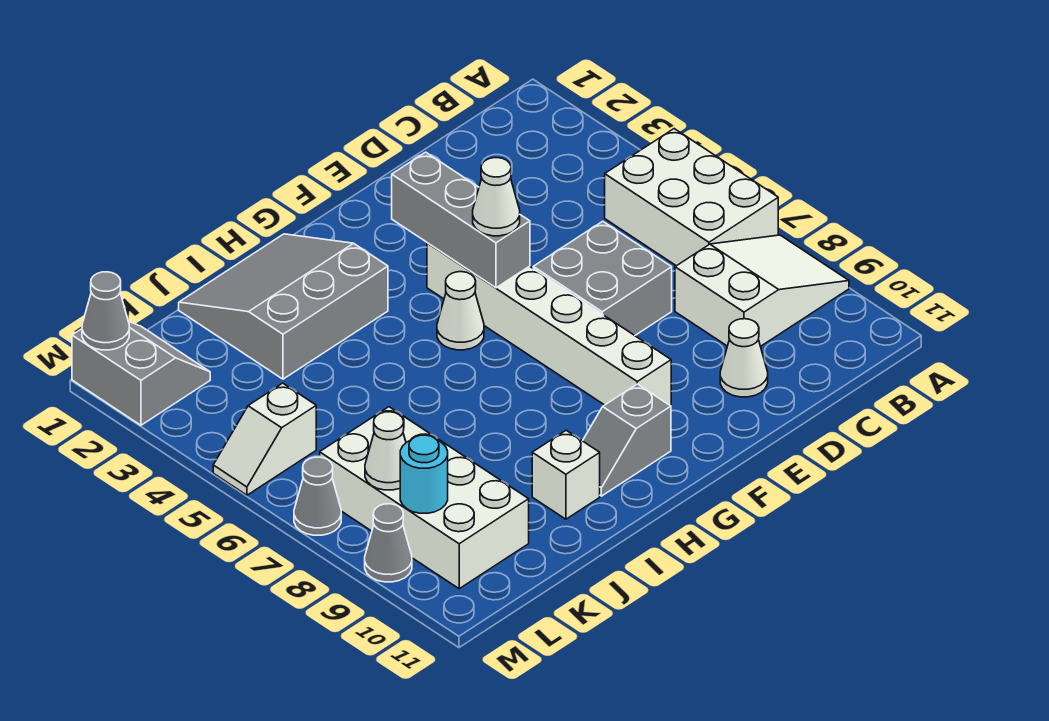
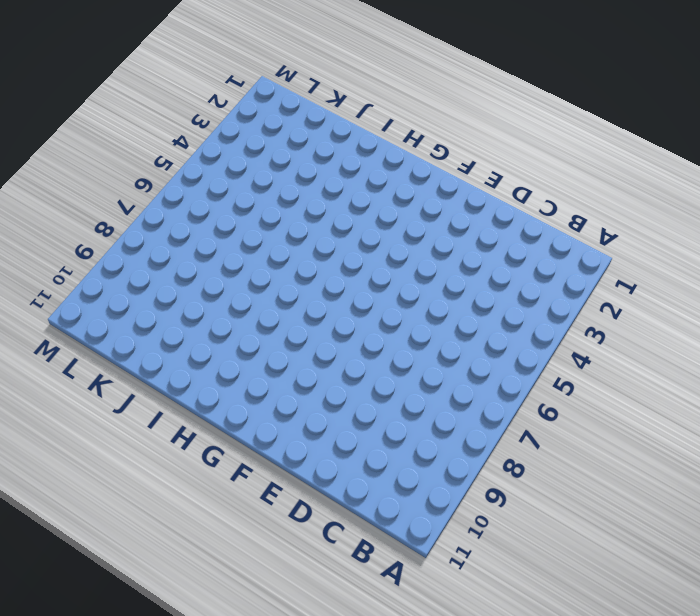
none -> white 2x3 brick [605,129,778,266]
none -> white 2x3 slope [675,235,849,346]
none -> grey 2x2 brick [533,221,672,335]

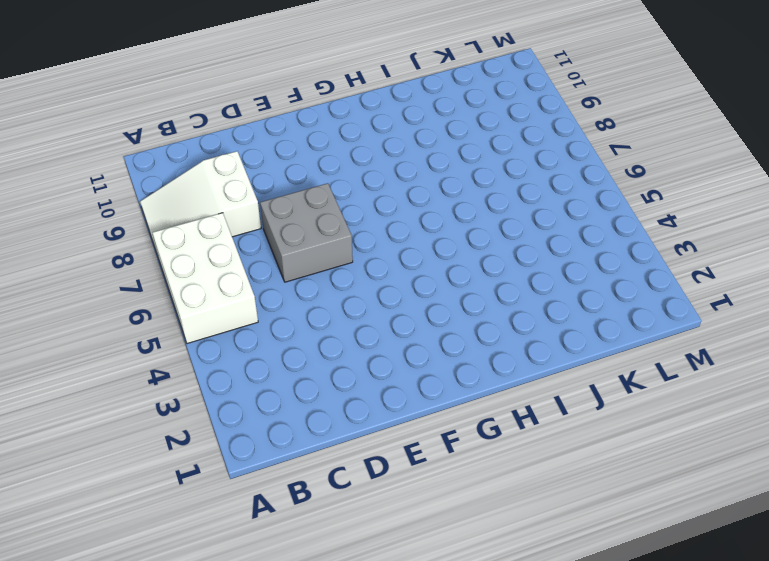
none -> white 1x1 cone [720,319,768,397]
none -> white 1x6 brick [427,243,671,405]
none -> white 1x1 cone [437,272,484,350]

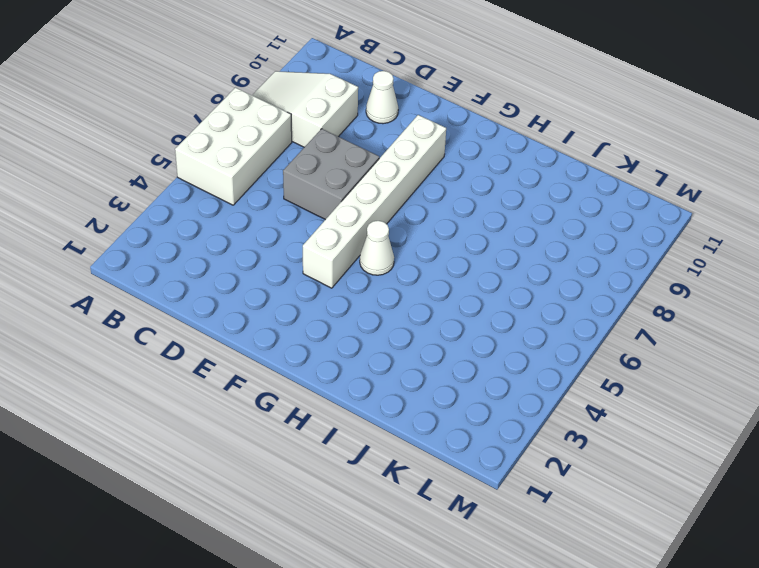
none -> grey 1x2 slope [583,384,671,496]
none -> grey 3x3 slope [179,234,388,379]
none -> white 1x1 brick [532,430,600,519]

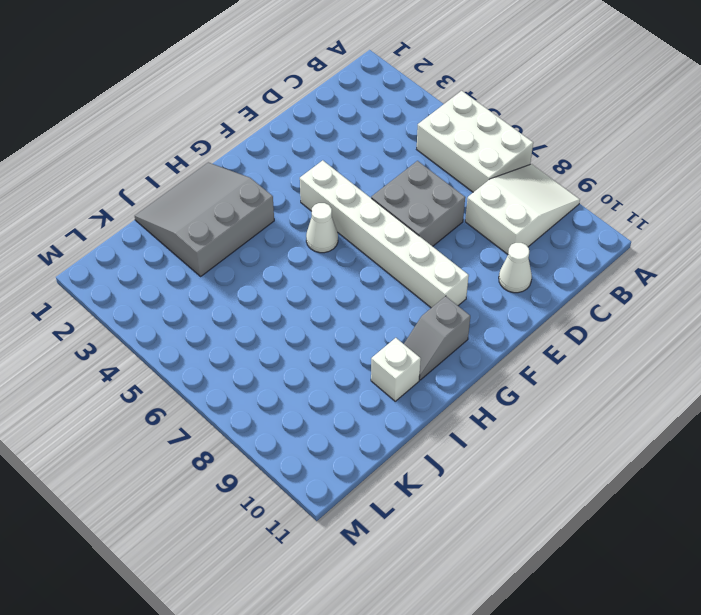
none -> white 2x4 brick [320,407,529,589]
none -> grey 2x2 slope [72,322,210,425]
none -> white 1x2 slope [213,383,316,495]

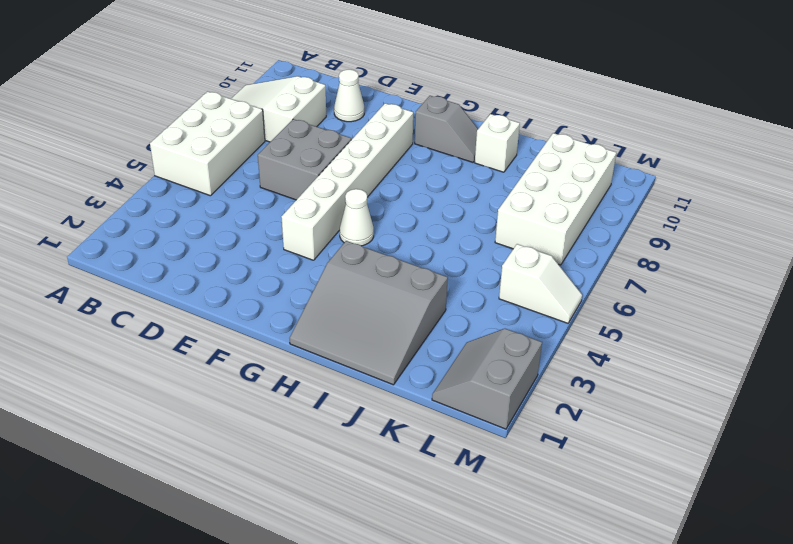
none -> grey 1x1 cone [294,457,341,535]
none -> grey 1x1 cone [365,504,412,582]
none -> grey 1x3 brick [392,152,530,288]

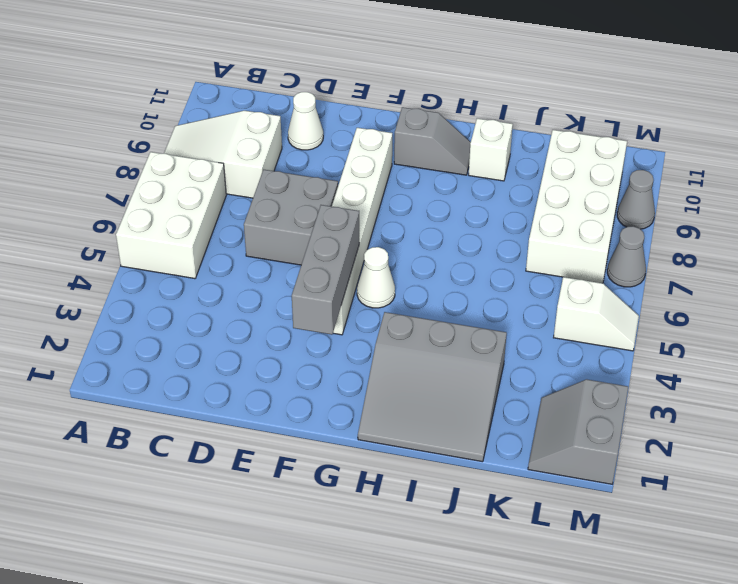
none -> white 1x1 cone [365,412,406,490]
none -> cyan 1x1 round brick [400,435,448,513]
none -> grey 1x1 cone [82,272,129,350]

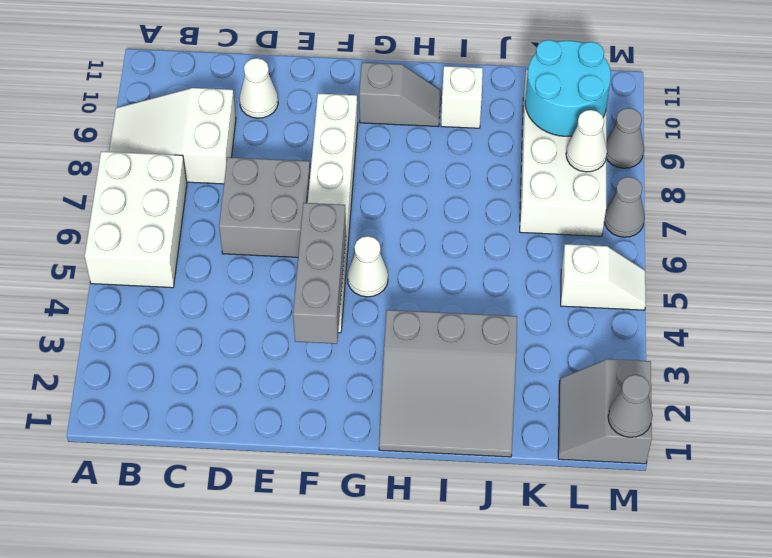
cyan 2x2 round brick [525,40,611,136] -> cyan 1x1 round brick [400,435,448,513]
none -> white 1x1 cone [473,158,520,236]

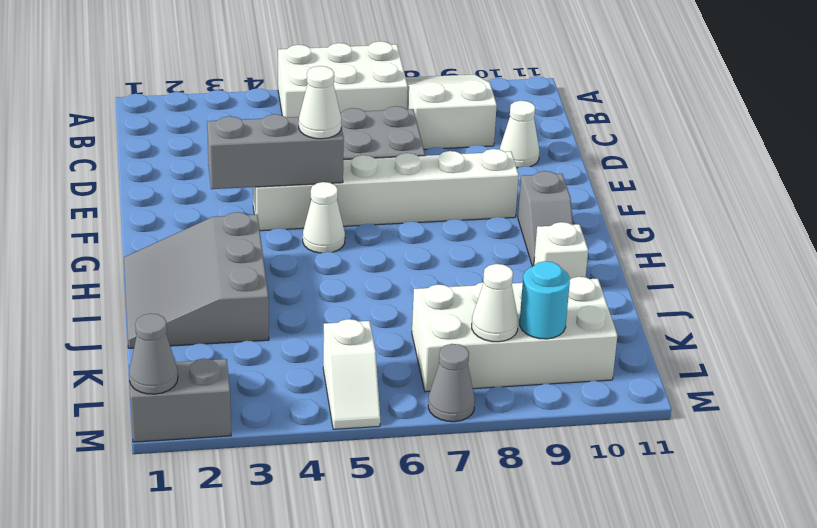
none -> grey 1x1 cone [365,504,412,582]

